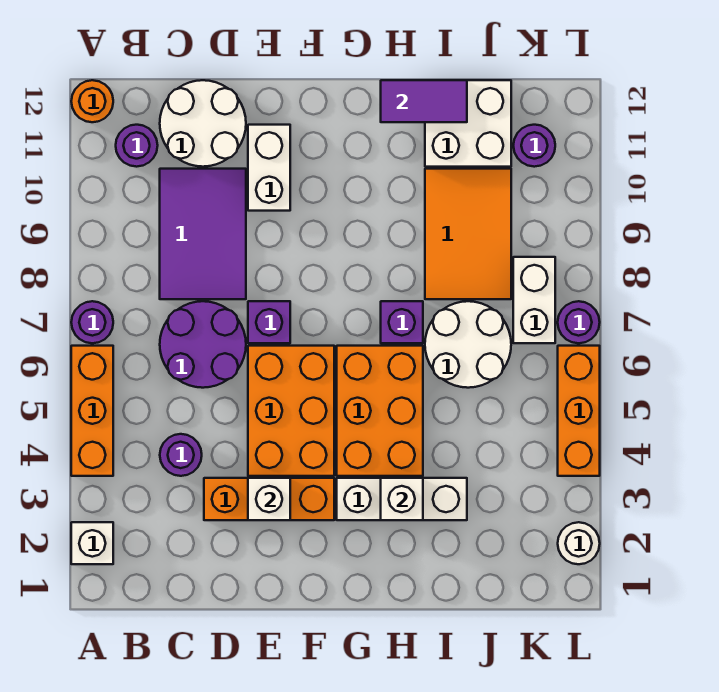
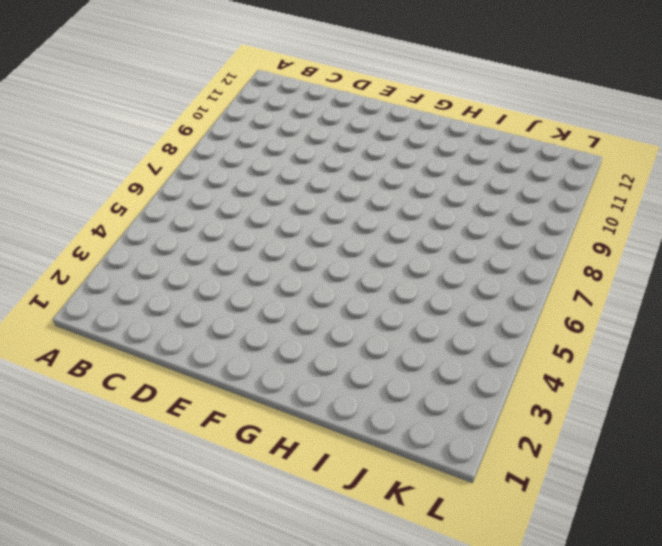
none -> white 1x1 brick [71,522,113,564]
none -> orange 1x3 brick [71,346,113,476]
none -> purple 1x1 round brick [71,301,113,343]

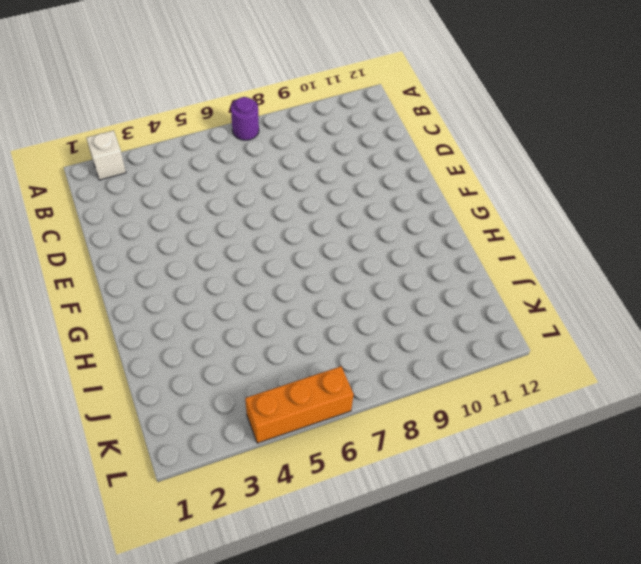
none -> orange 1x3 brick [71,346,113,476]
none -> orange 1x1 round brick [71,80,113,122]
none -> purple 1x1 round brick [116,125,158,167]

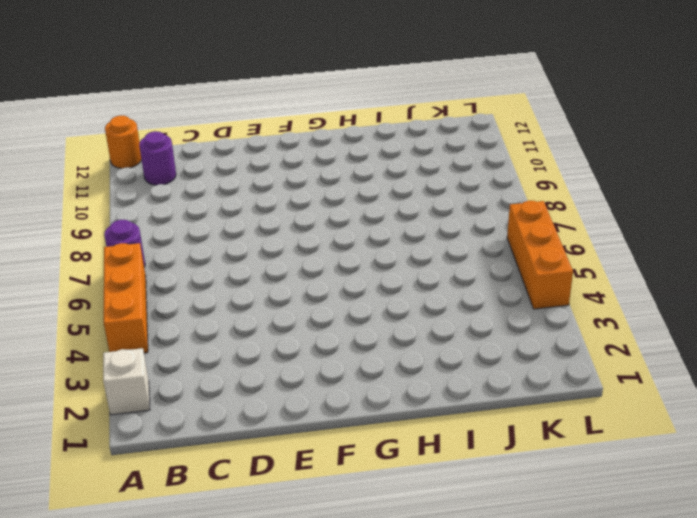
none -> purple 1x1 round brick [160,434,202,476]
none -> purple 2x2 round brick [160,301,246,388]
none -> purple 2x3 tile [160,169,246,299]

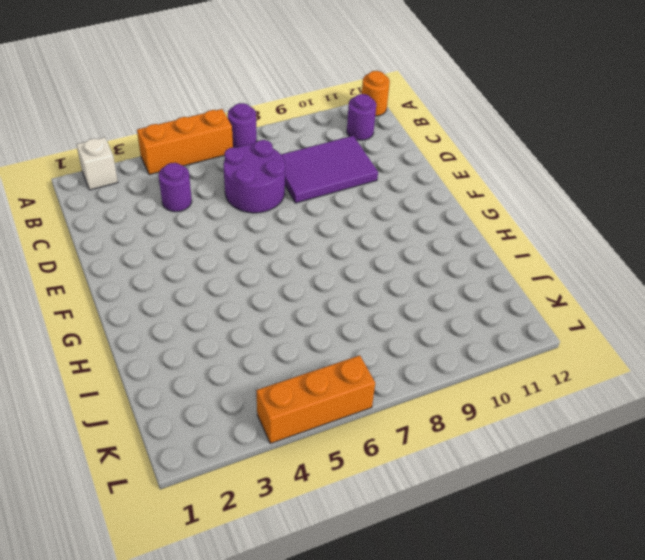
none -> white 2x2 round brick [160,80,246,167]
none -> orange 1x3 brick [204,478,334,520]
none -> orange 2x3 brick [248,346,334,476]

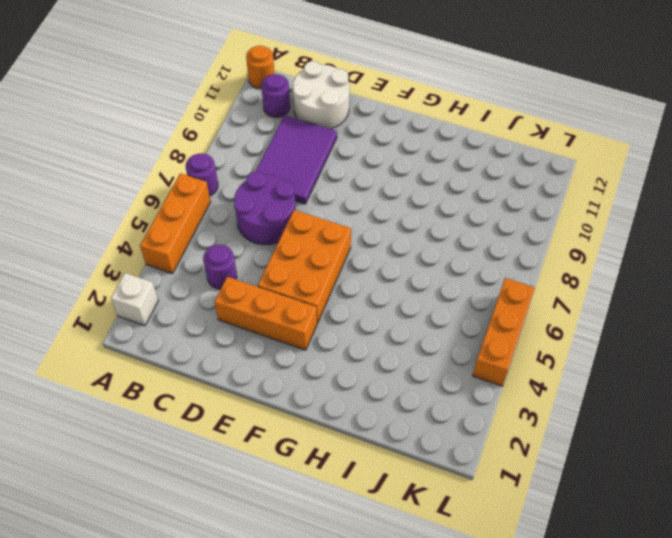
none -> purple 1x1 brick [248,301,290,343]
none -> white 1x2 brick [248,125,290,211]
none -> white 1x3 brick [337,478,467,520]

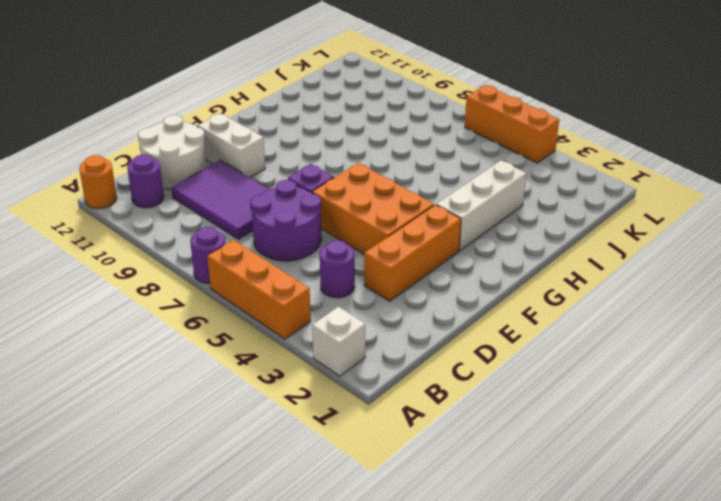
none -> orange 2x3 brick [337,346,423,476]
none -> purple 1x1 brick [381,301,423,343]
none -> white 2x2 round brick [425,301,511,388]

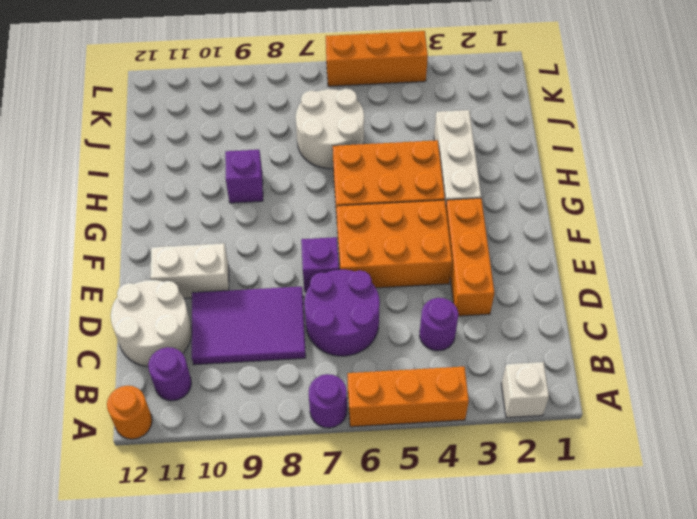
purple 1x1 brick [225,150,263,203] -> purple 1x1 brick moved to [381,301,423,343]
none -> orange 2x3 tile [425,169,511,299]
none -> white 2x2 brick [425,80,511,167]
none -> white 1x2 brick [513,257,555,343]

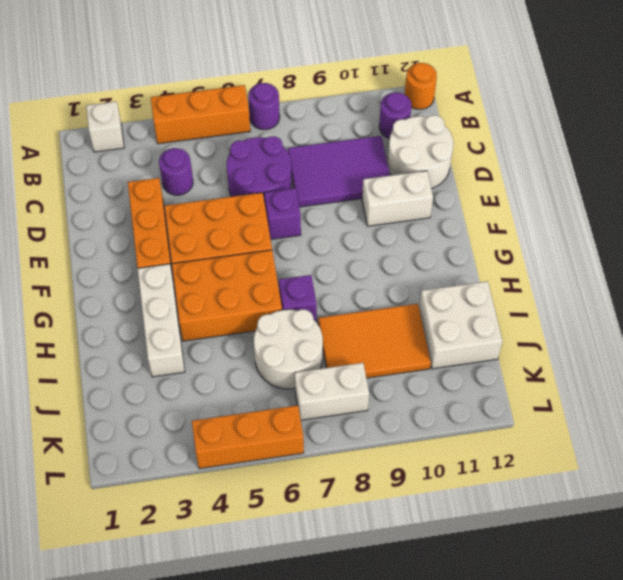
none -> purple 1x1 round brick [513,125,555,167]
none -> white 1x1 round brick [558,522,600,564]
none -> purple 1x1 round brick [558,301,600,343]

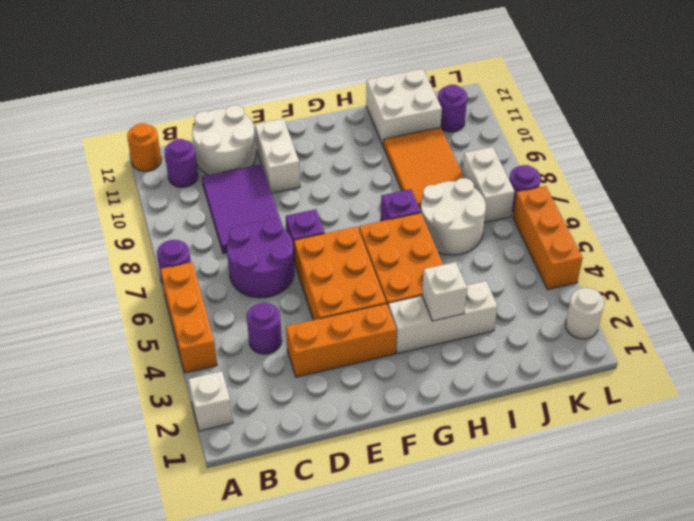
none -> white 1x1 brick [248,478,290,520]
none -> purple 1x2 tile [381,80,467,122]

